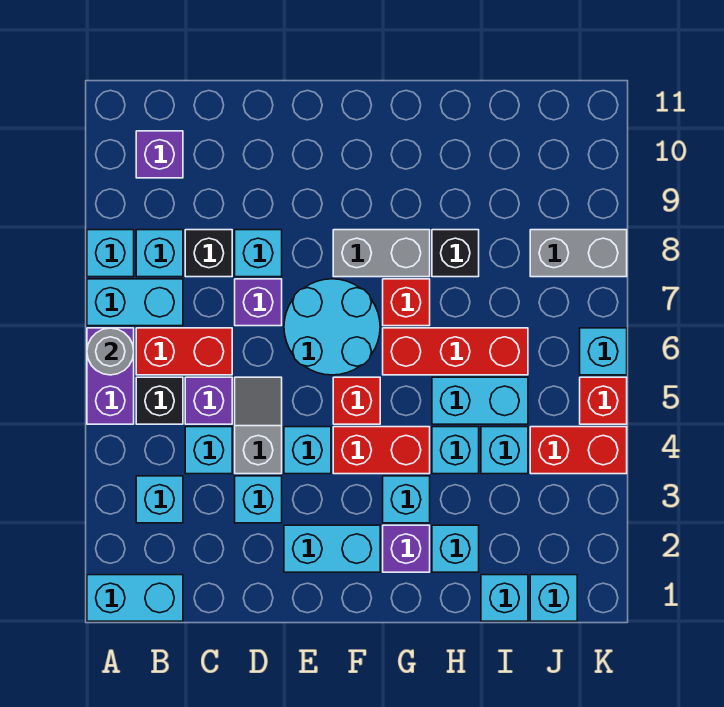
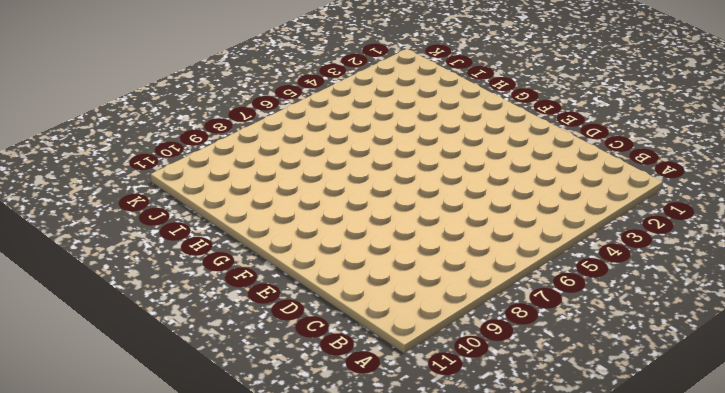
none -> cyan 1x2 brick [87,575,183,621]
none -> purple 1x2 brick [87,328,134,424]
none -> cyan 1x2 brick [87,279,183,326]
none -> cyan 1x1 brick [87,230,134,277]

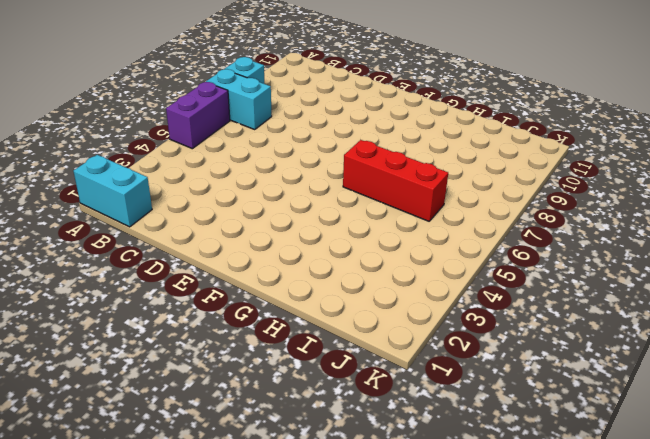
none -> cyan 1x1 brick [136,476,183,523]
none -> black 1x1 brick [136,377,183,424]
none -> red 1x2 brick [136,328,232,375]
none -> cyan 1x1 brick [136,230,183,277]

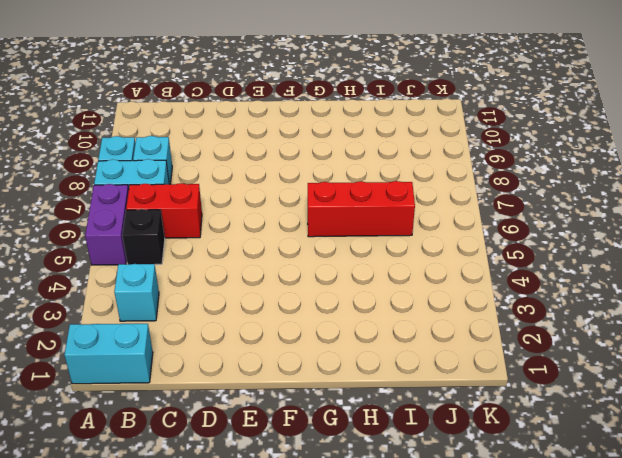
none -> purple 1x1 brick [136,131,183,178]
none -> cyan 1x1 brick [185,427,232,474]
none -> purple 1x1 brick [185,377,232,424]
none -> black 1x1 brick [185,230,232,277]

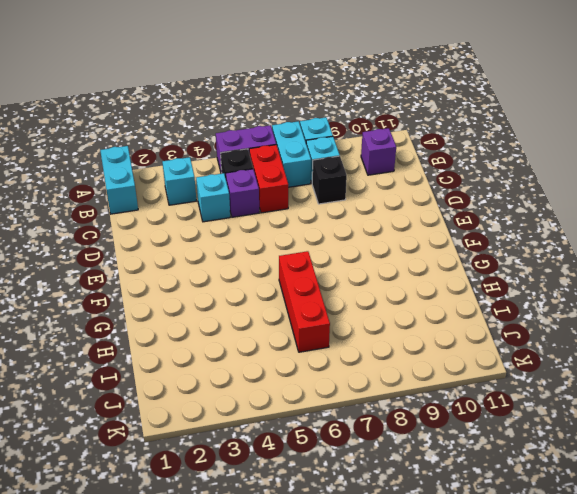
none -> cyan 1x1 brick [235,476,282,523]
none -> grey 1x2 slope [235,377,282,474]
none -> purple 1x1 brick [235,279,282,326]
none -> cyan 1x1 brick [235,230,282,277]

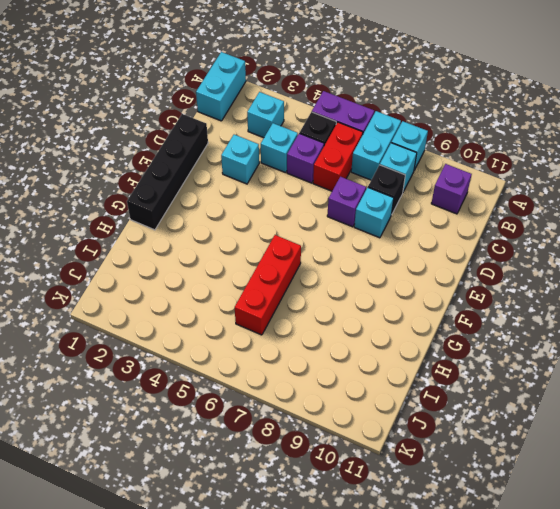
black 1x4 brick [127,114,208,230] -> none
none -> grey 1x2 slope [235,377,282,474]
none -> cyan 1x2 brick [284,525,380,572]
none -> cyan 1x1 brick [284,427,331,474]
none -> cyan 2x2 round brick [284,279,380,375]

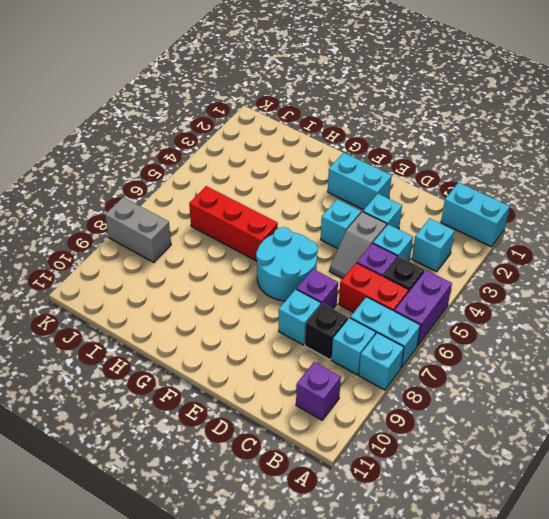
none -> red 1x2 brick [333,427,430,474]
none -> red 1x1 brick [333,377,380,424]
none -> grey 1x2 brick [333,230,430,277]
none -> purple 1x1 brick [383,525,430,572]

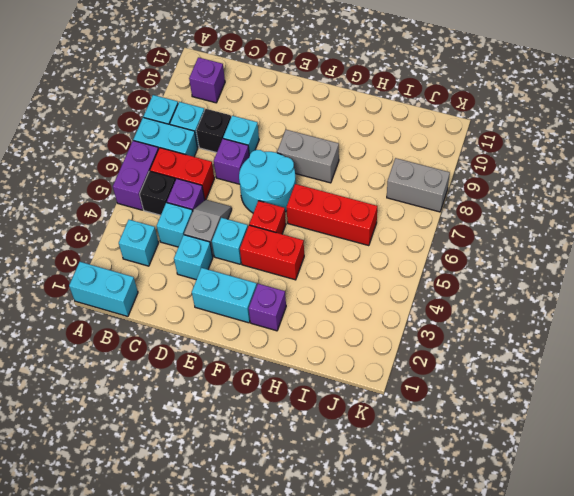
none -> cyan 1x1 brick [383,476,430,523]
none -> red 1x1 brick [383,279,430,326]
none -> cyan 1x1 brick [432,525,479,572]
none -> cyan 1x1 brick [432,427,479,474]

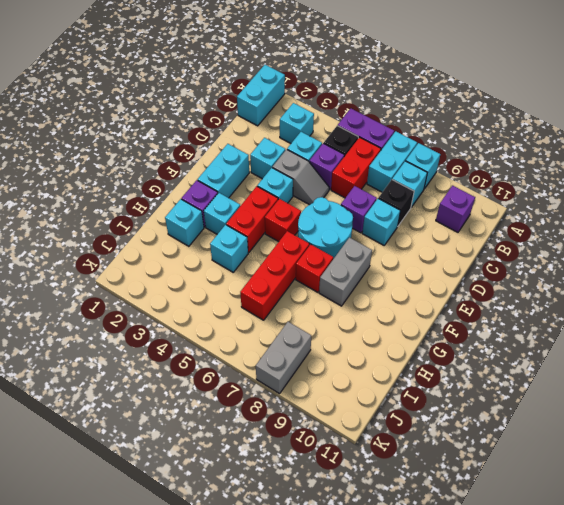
none -> cyan 1x2 brick [432,377,528,424]
none -> black 1x1 brick [432,230,479,277]
none -> cyan 1x1 brick [481,575,528,621]
none -> cyan 1x1 brick [481,427,528,474]

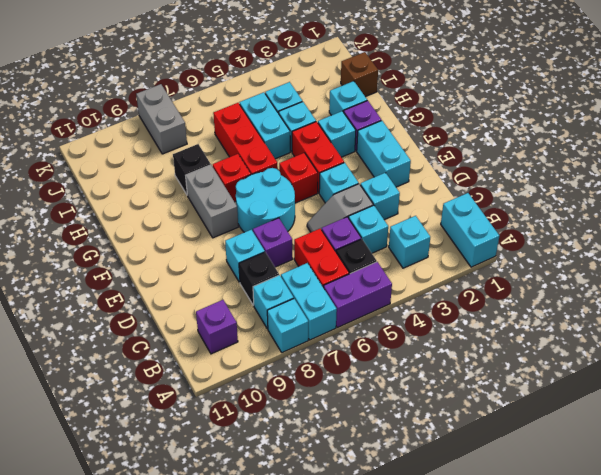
brown 1x1 brick [341,52,378,97] -> cyan 1x1 brick [481,575,528,621]
none -> cyan 1x1 brick [530,575,577,621]
none -> red 1x2 brick [530,427,627,474]
none -> red 1x1 brick [580,377,627,424]
none -> cyan 1x1 brick [580,328,627,375]

